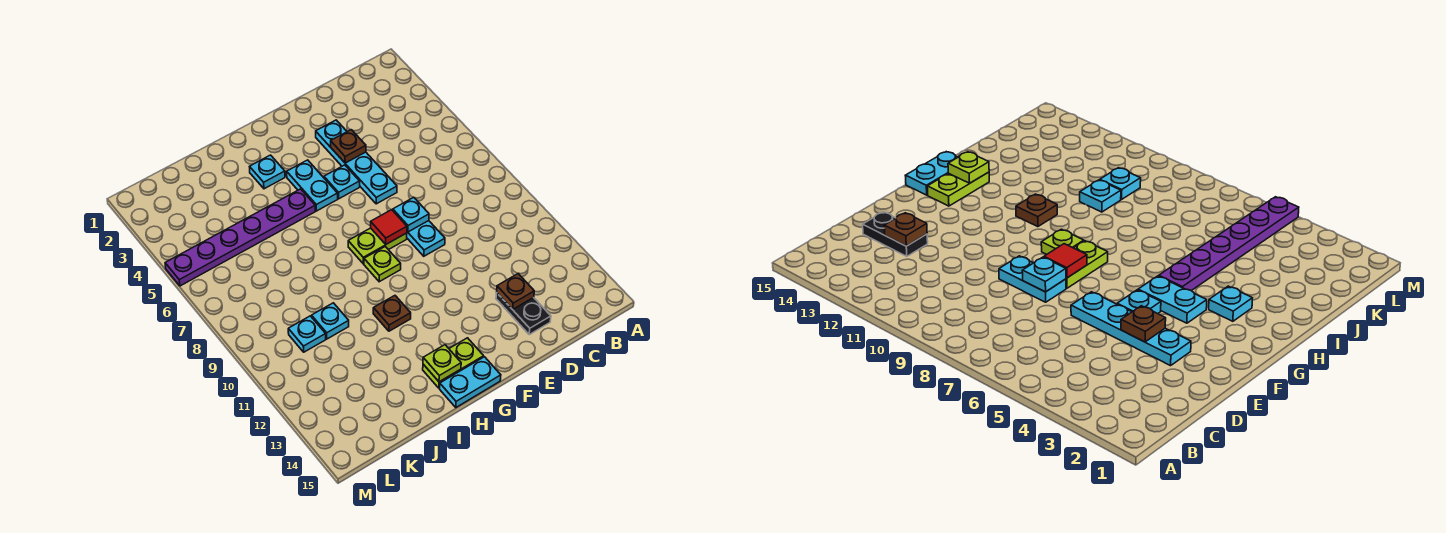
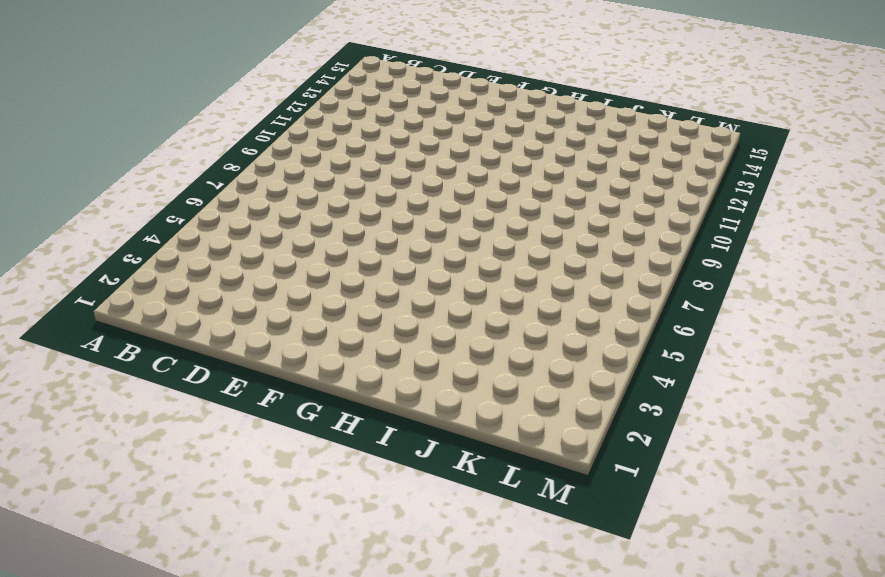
none -> black 1x2 plate [496,293,551,334]
none -> cyan 1x4 plate [316,120,397,204]
none -> cyan 1x2 plate [407,221,445,256]

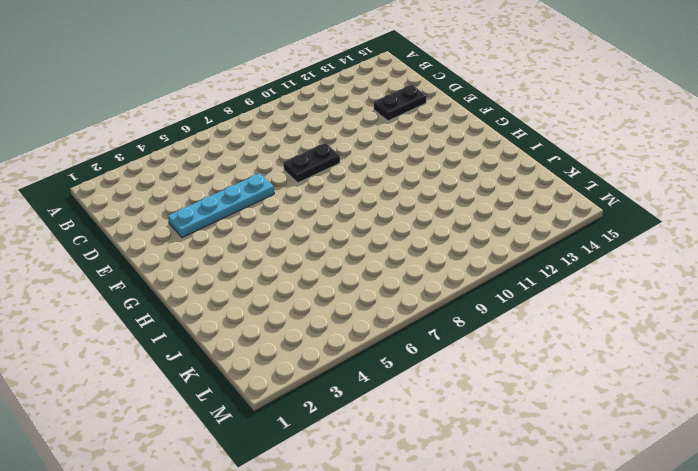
black 1x2 plate [283,143,340,183] -> cyan 1x2 plate [407,221,445,256]
none -> cyan 1x1 plate [324,165,360,199]
none -> lime 1x2 plate [348,228,407,264]
none -> cyan 1x2 plate [287,160,338,211]

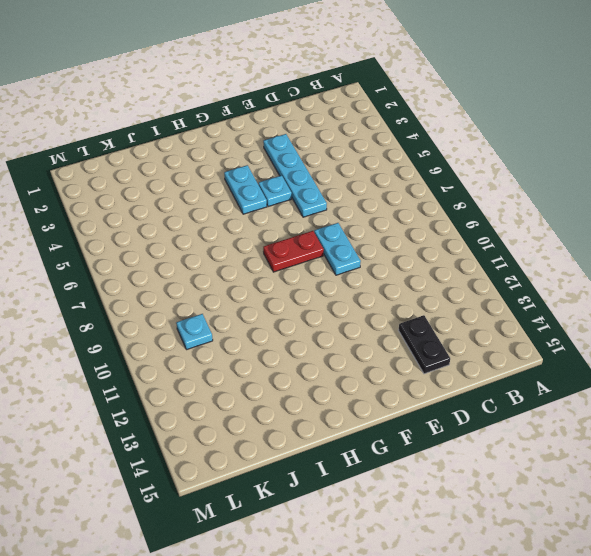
red 1x2 plate [263,231,324,272] -> lime 1x2 plate [348,228,407,264]
none -> lime 1x1 plate [364,247,401,282]
none -> lime 1x2 plate [423,338,484,388]
none -> cyan 1x2 plate [440,357,501,407]

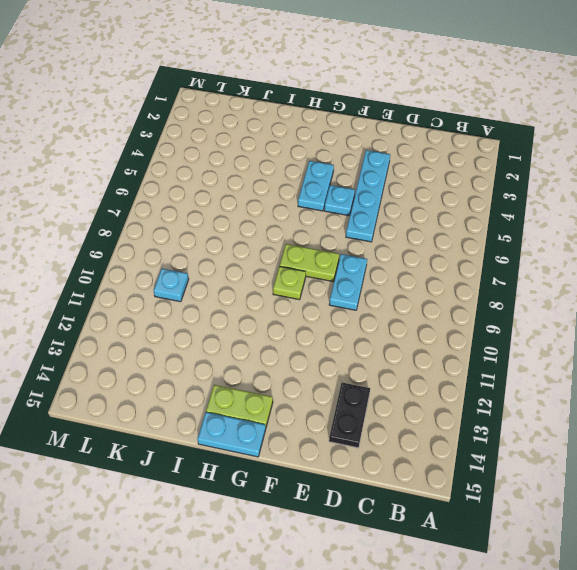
none -> cyan 1x1 plate [250,155,285,189]
none -> purple 1x6 plate [165,189,315,286]
none -> brown 1x1 plate [373,296,411,331]

